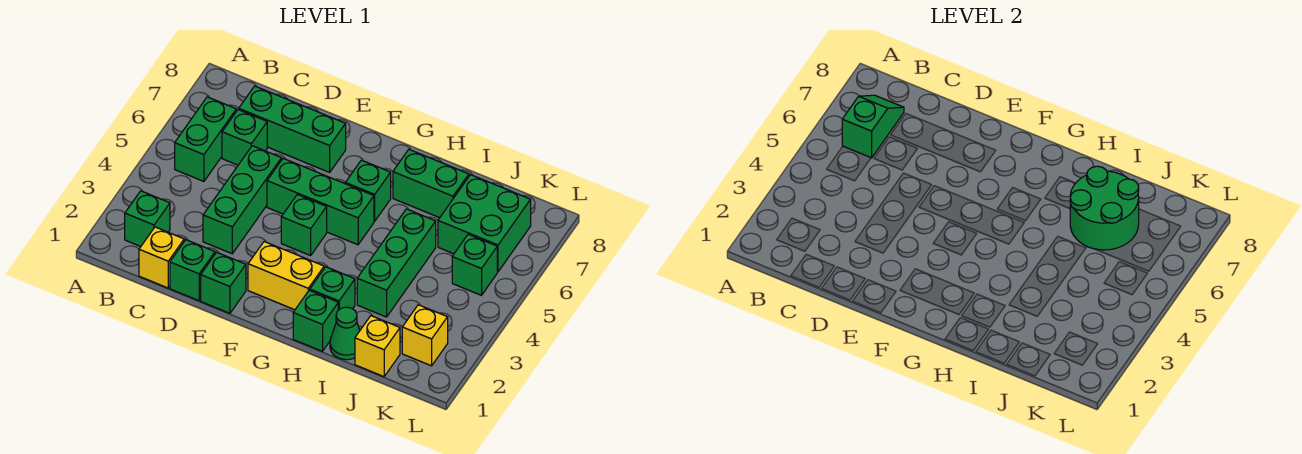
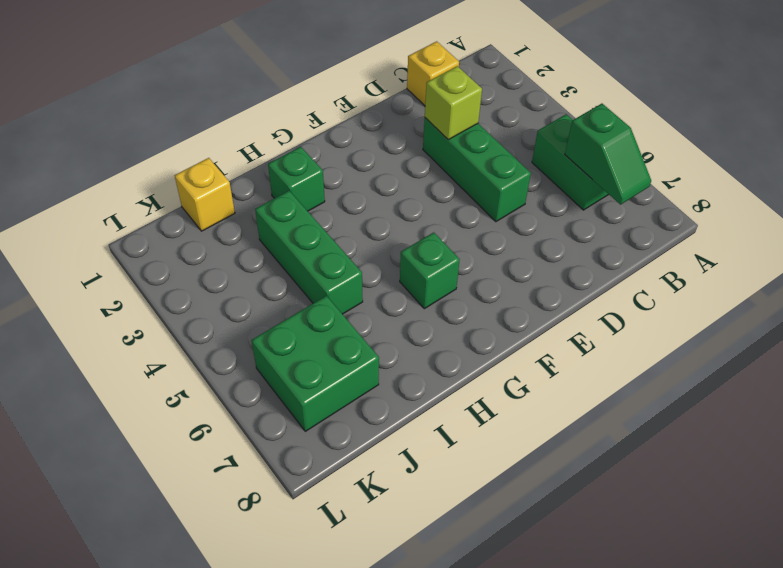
lime 1x1 brick [425,66,482,140] -> none
none -> green 1x1 brick [125,191,170,247]
none -> green 1x1 brick [222,110,267,165]
none -> green 1x3 brick [239,86,346,172]

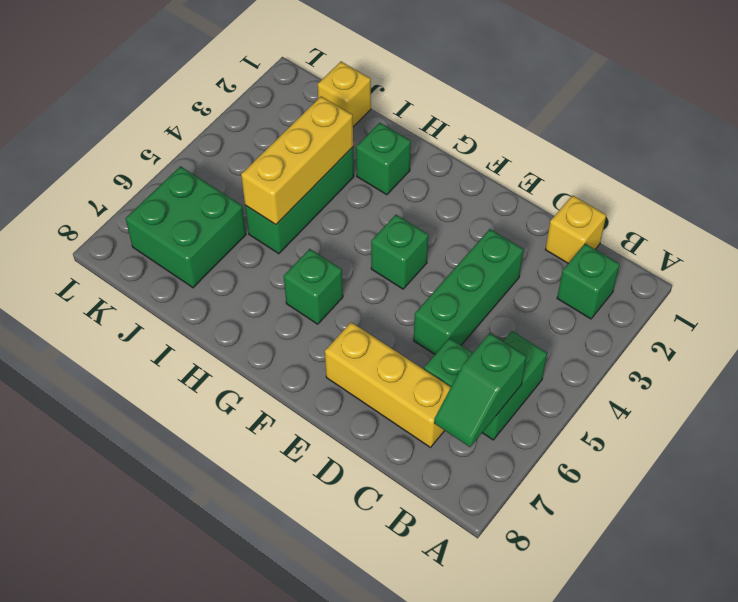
yellow 1x3 brick [325,322,451,447] -> green 1x3 brick [239,86,346,172]
yellow 1x3 brick [241,96,353,225] -> none
none -> green 1x1 brick [170,240,215,301]
none -> green 1x1 brick [201,252,246,313]
none -> green 1x3 brick [267,158,374,245]

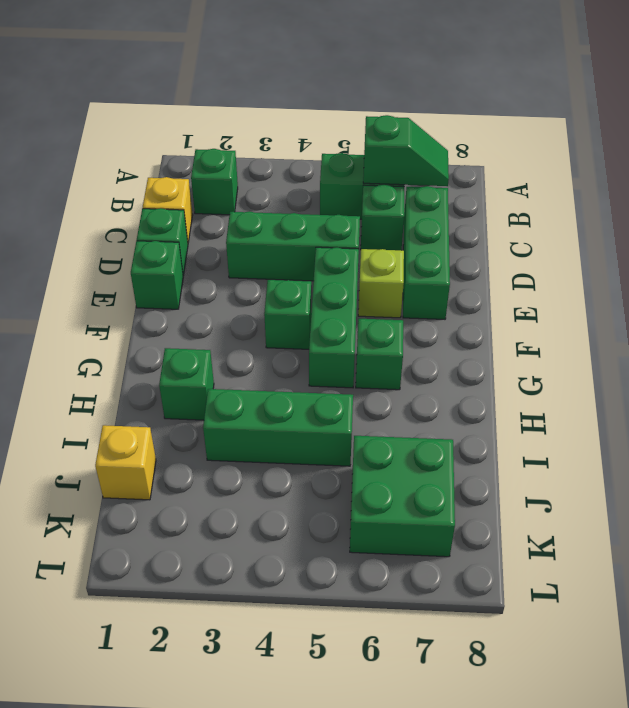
lime 1x1 brick [358,249,404,318] -> none
none -> yellow 1x2 brick [248,242,324,310]
none -> green 1x1 brick [293,290,338,351]
none -> green 1x2 brick [393,150,469,218]

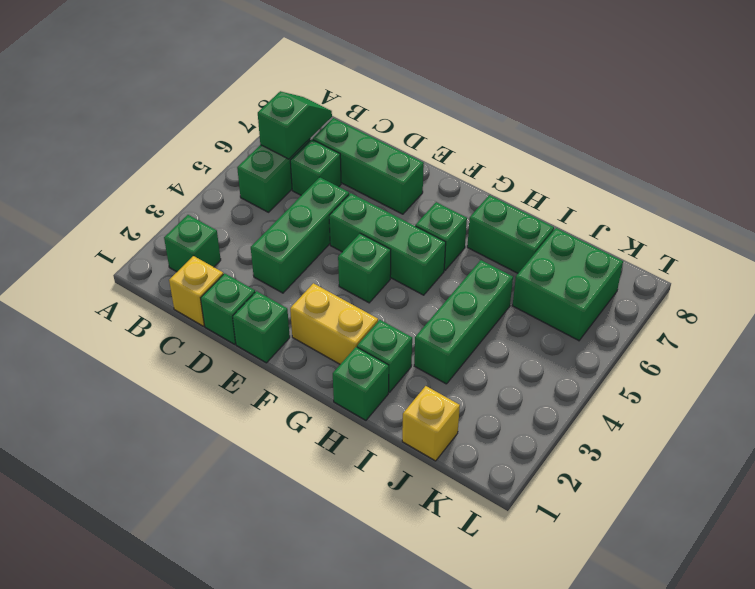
none -> green 1x1 cone [330,307,360,360]
none -> yellow 1x1 brick [402,305,448,366]
none -> green 1x1 brick [452,234,497,295]

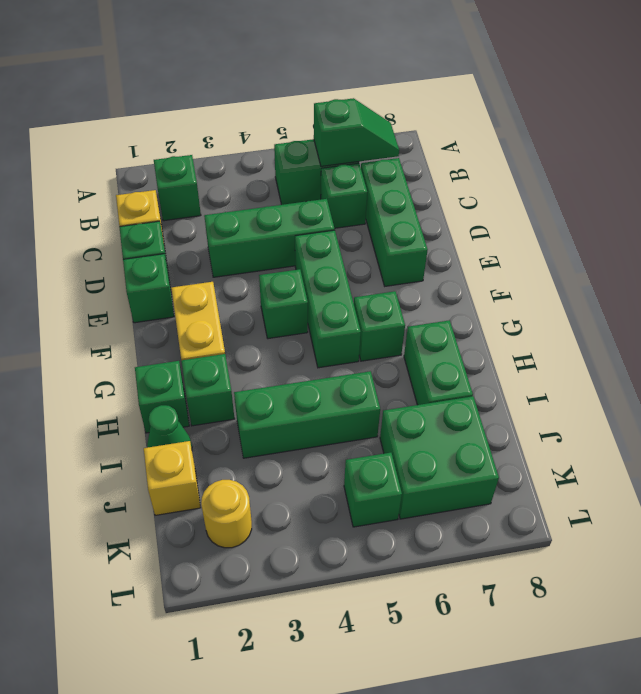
yellow 1x1 round brick [201,480,252,548] -> yellow 1x1 brick [402,305,448,366]
none -> green 2x2 round brick [1070,166,1139,250]

